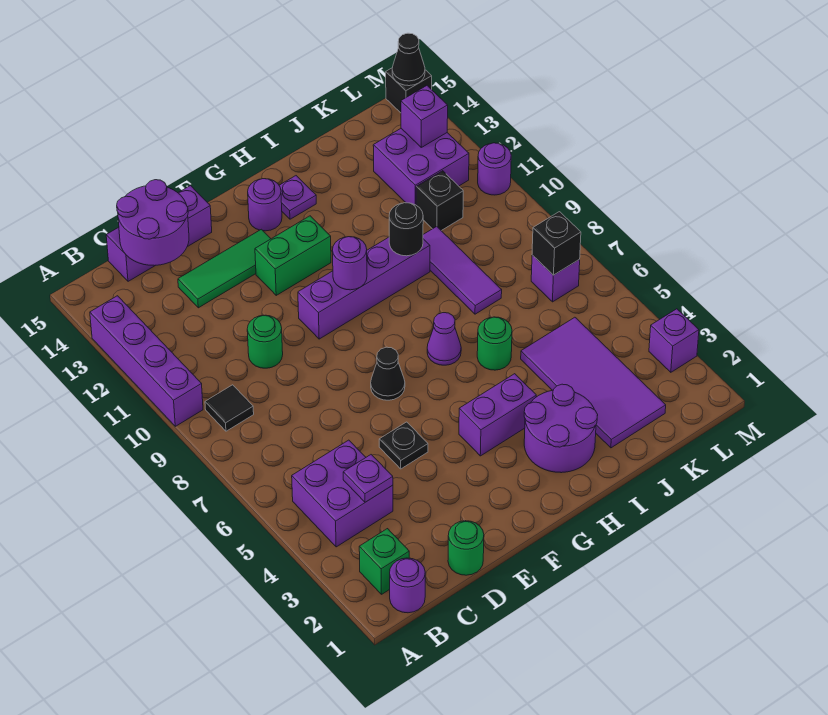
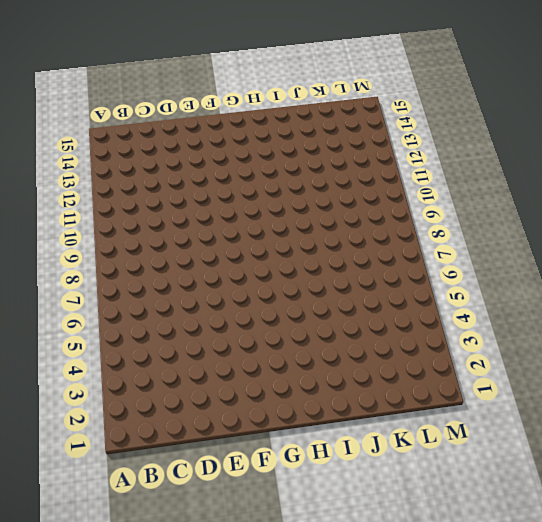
none -> purple 1x4 brick [90,296,203,426]
none -> purple 1x1 round brick [390,558,425,613]
none -> green 1x1 brick [359,529,409,594]
none -> purple 2x2 brick [292,440,393,547]

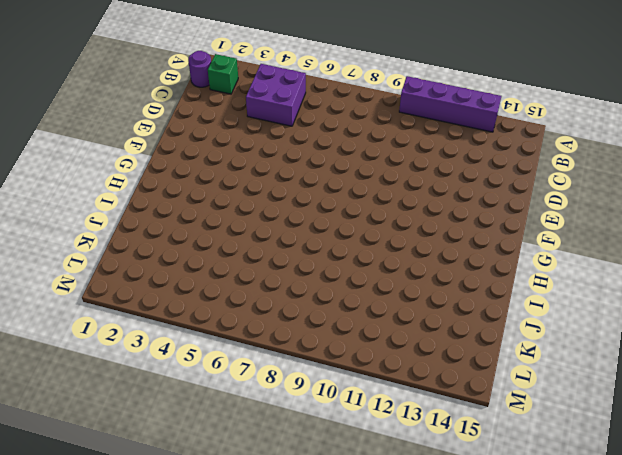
none -> black 1x1 tile [205,385,254,431]
none -> purple 1x3 brick [106,186,212,281]
none -> green 1x1 round brick [448,521,484,575]
none -> green 1x1 round brick [247,315,283,368]

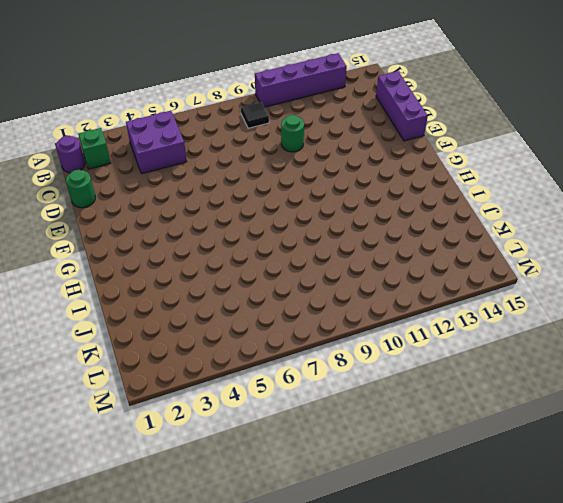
none -> green 1x3 tile [178,229,271,308]
none -> black 1x1 plate [379,422,428,469]
none -> black 1x1 cone [371,347,405,400]
none -> purple 1x4 brick [298,237,430,339]

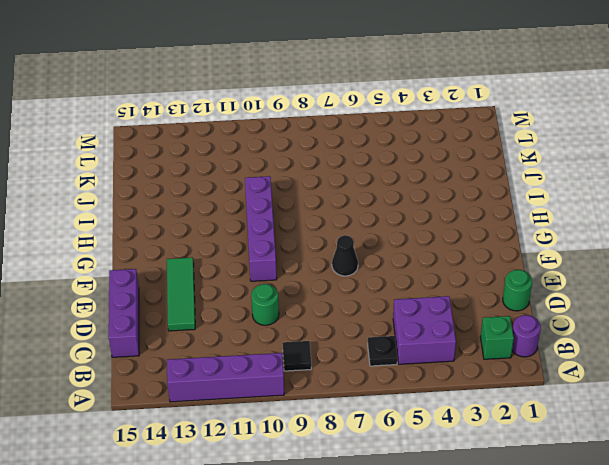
black 1x1 plate [368,336,397,366] -> black 1x1 plate moved to [379,422,428,469]
none -> green 1x2 brick [255,216,331,295]
none -> purple 1x2 brick [459,374,536,456]
none -> purple 1x1 round brick [248,179,282,231]
none -> purple 2x2 round brick [524,384,598,473]

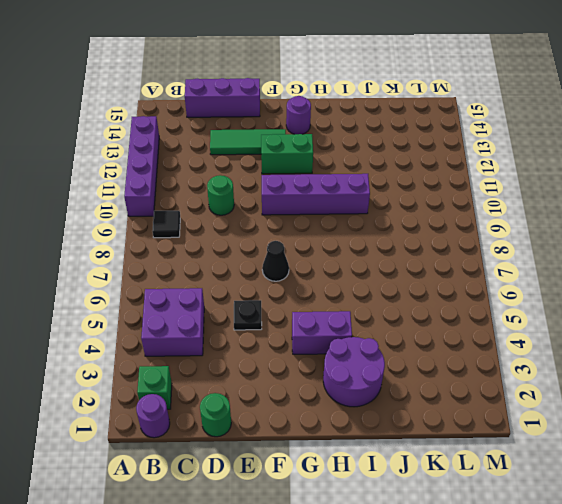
none -> purple 1x1 cone [427,313,461,365]
none -> purple 1x1 plate [279,176,316,219]
none -> green 1x1 round brick [477,317,512,370]
none -> purple 2x4 tile [521,317,666,448]

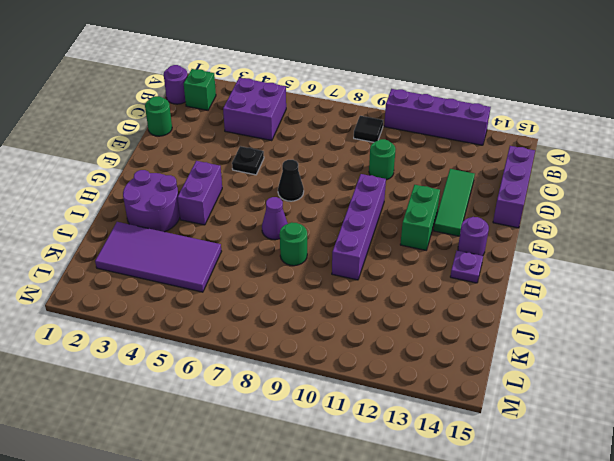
green 1x1 round brick [280,222,307,266] -> green 1x1 round brick moved to [477,317,512,370]
none -> purple 1x3 tile [423,227,502,314]
none -> black 1x1 brick [416,171,463,231]
none -> purple 2x2 brick [373,129,469,205]
none -> purple 1x1 brick [531,255,580,302]

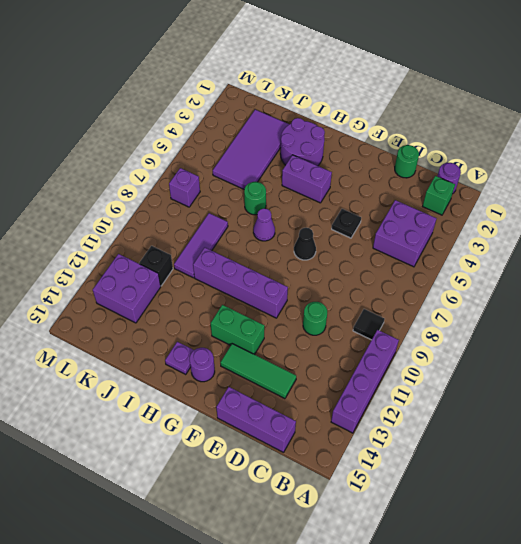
none -> purple 1x1 brick [649,309,699,372]
none -> purple 1x1 round brick [478,143,511,195]
none -> black 1x1 brick [386,68,432,113]
none -> purple 1x1 plate [343,455,393,502]

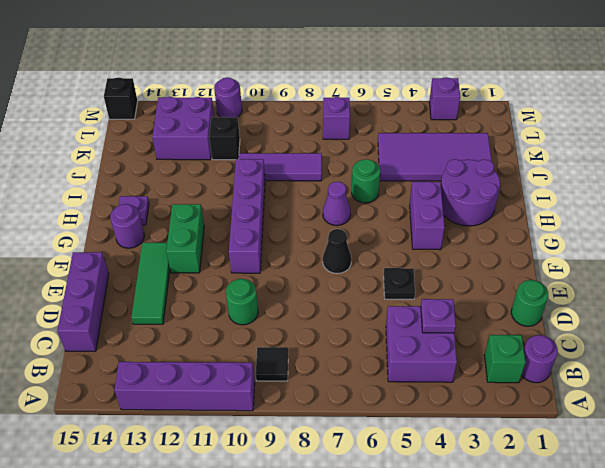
none -> purple 2x2 round brick [117,180,189,266]
none -> purple 1x1 round brick [332,237,367,290]
none -> black 1x1 round brick [389,203,423,256]
none -> black 1x1 brick [532,212,581,275]

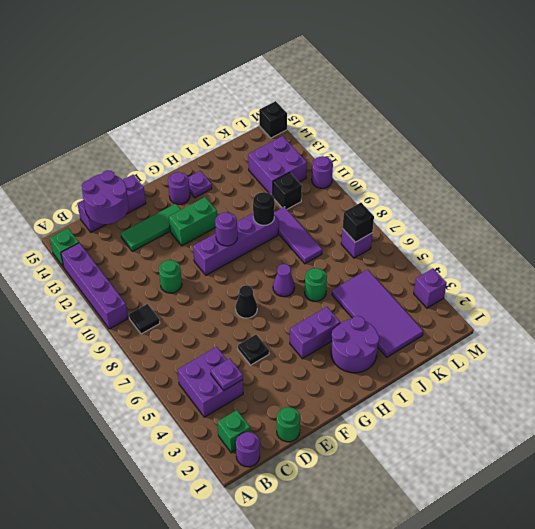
green 1x1 brick [50,228,79,267] -> none
none -> purple 1x1 brick [401,86,448,147]
none -> black 1x1 cone [392,33,425,86]

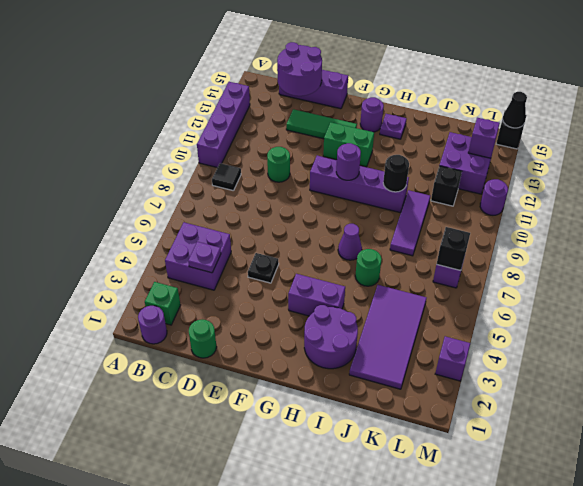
none -> black 1x1 cone [371,347,405,400]

